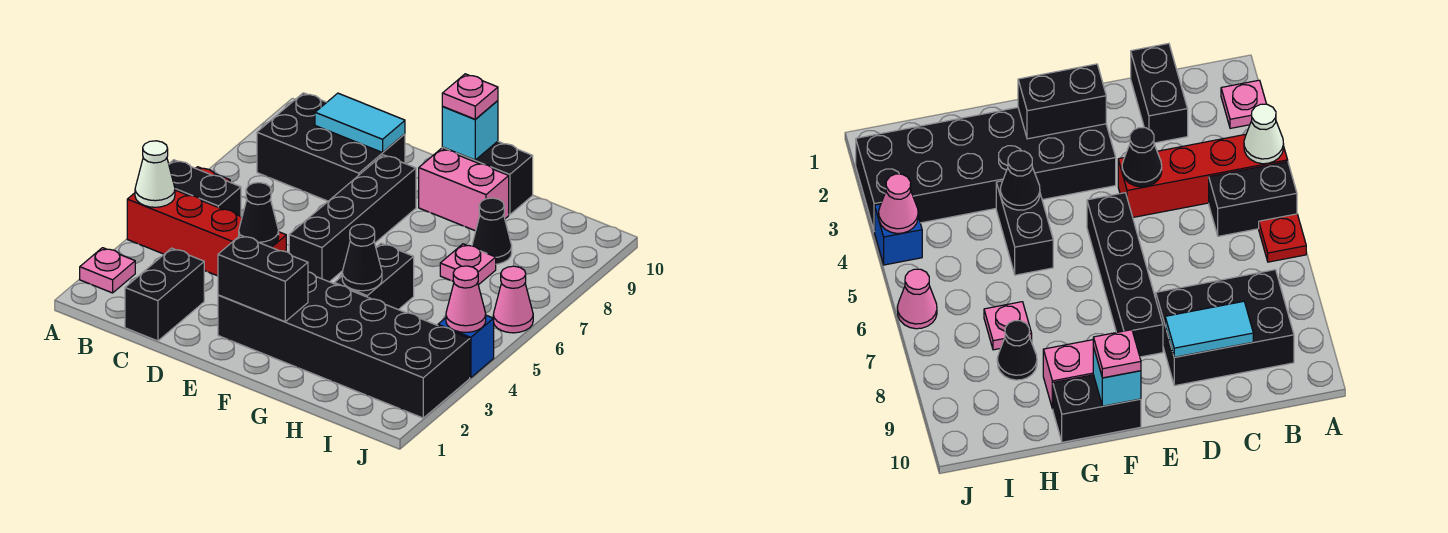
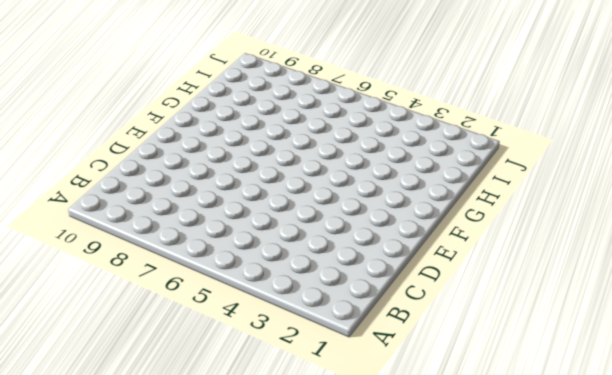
none -> pink 1x1 plate [80,248,135,293]
none -> red 1x4 brick [127,190,286,276]
none -> black 1x2 brick [169,160,241,216]

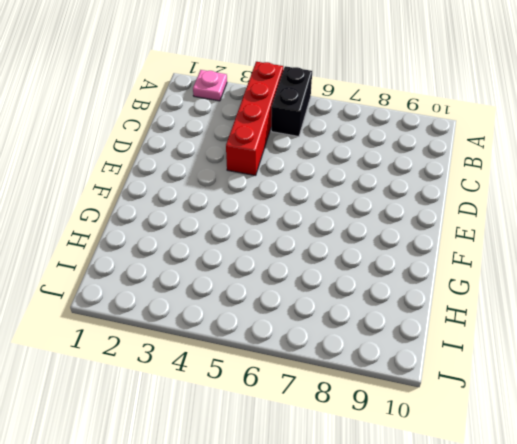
none -> red 1x1 plate [1259,214,1306,262]
none -> black 2x3 brick [257,93,405,201]
none -> black 1x2 brick [125,248,204,341]

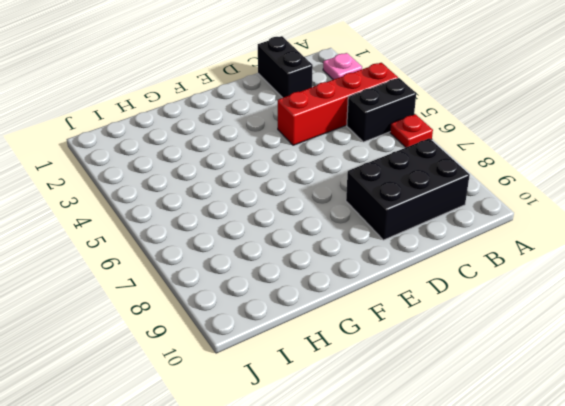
none -> black 2x6 brick [218,272,470,418]
none -> black 1x4 brick [289,155,416,282]
none -> pink 1x2 brick [419,149,509,231]

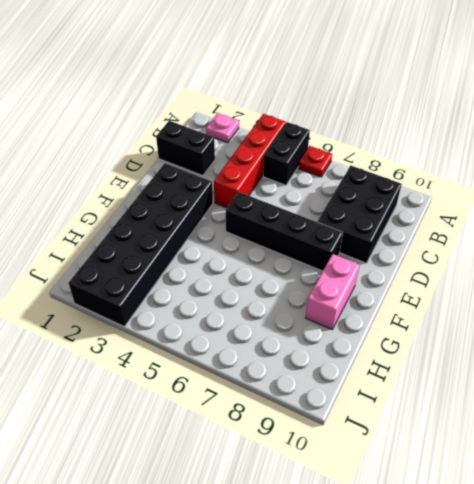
none -> black 1x2 brick [442,141,533,215]
none -> black 1x2 brick [334,243,414,310]
none -> pink 1x1 plate [440,244,496,285]

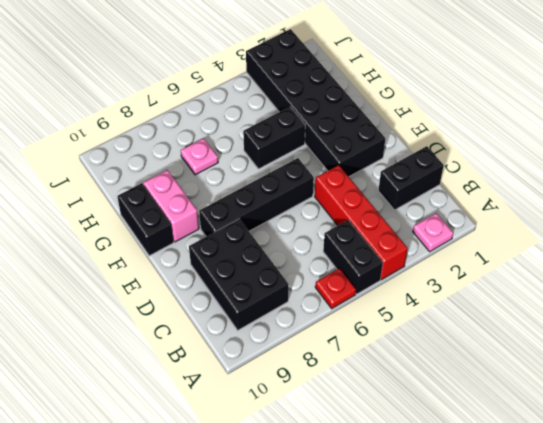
none -> black 1x1 cone [472,198,512,264]
none -> blue 1x1 brick [438,315,494,378]
none -> pink 1x1 cone [493,266,533,333]

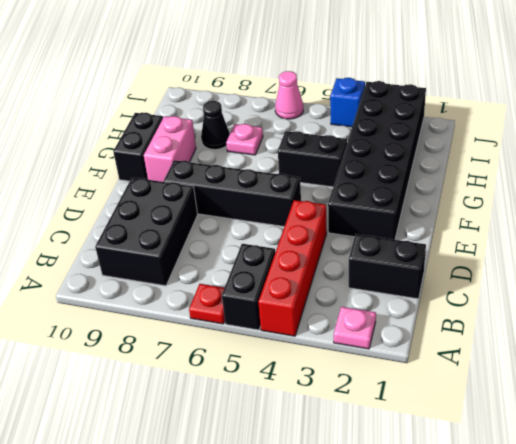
none -> white 1x1 cone [135,141,175,207]
none -> cyan 1x2 tile [315,93,405,152]
none -> black 1x1 cone [239,183,279,247]

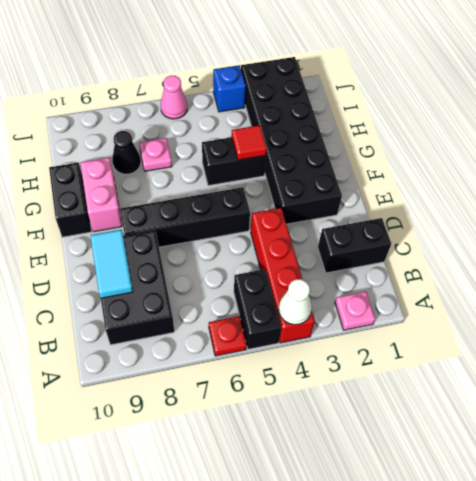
red 1x1 tile [232,125,267,160] -> black 1x1 cone [342,224,382,291]
none -> black 1x1 cone [239,183,279,247]
none -> black 1x2 brick [218,235,308,322]
none -> cyan 1x1 brick [442,101,498,160]

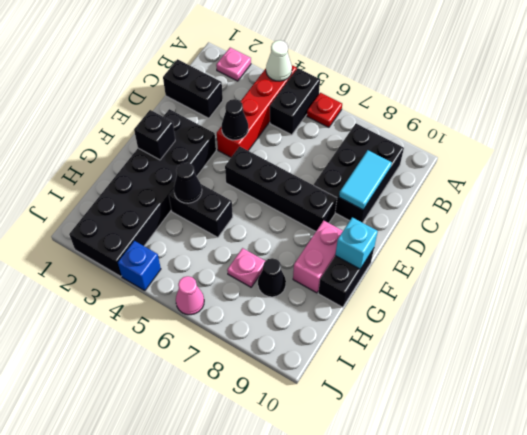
black 1x1 brick [134,110,175,160] -> black 1x2 brick [218,235,308,322]
none -> pink 1x1 cone [446,266,486,332]
none -> pink 1x1 plate [442,74,498,119]

